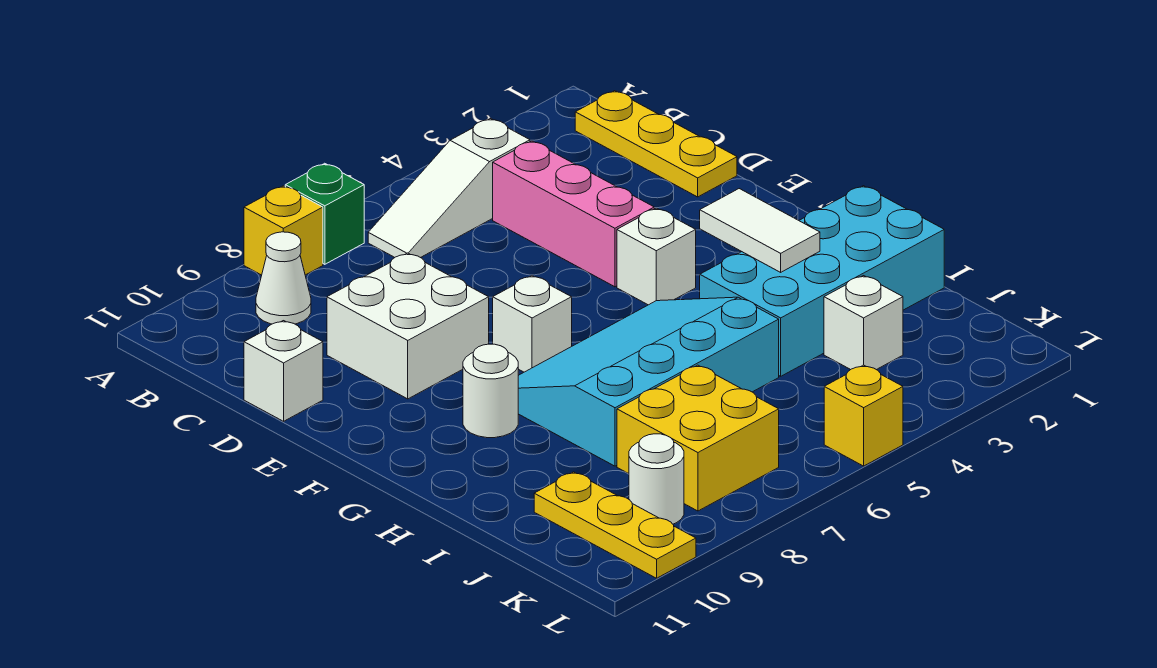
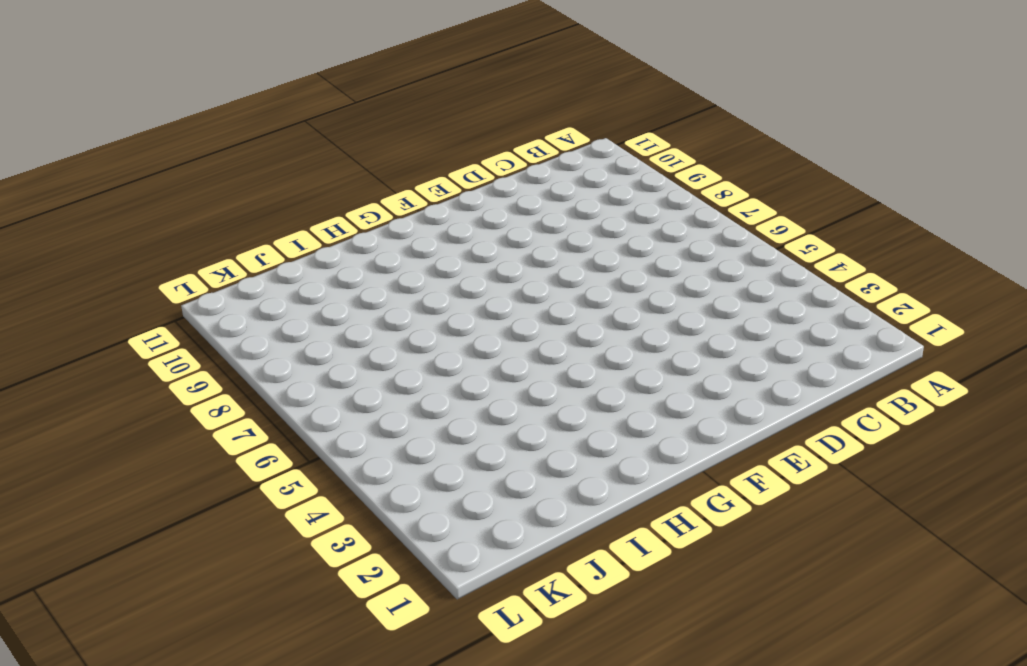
none -> green 1x1 brick [285,163,364,264]
none -> yellow 1x1 brick [244,186,323,275]
none -> yellow 1x3 plate [575,91,737,197]

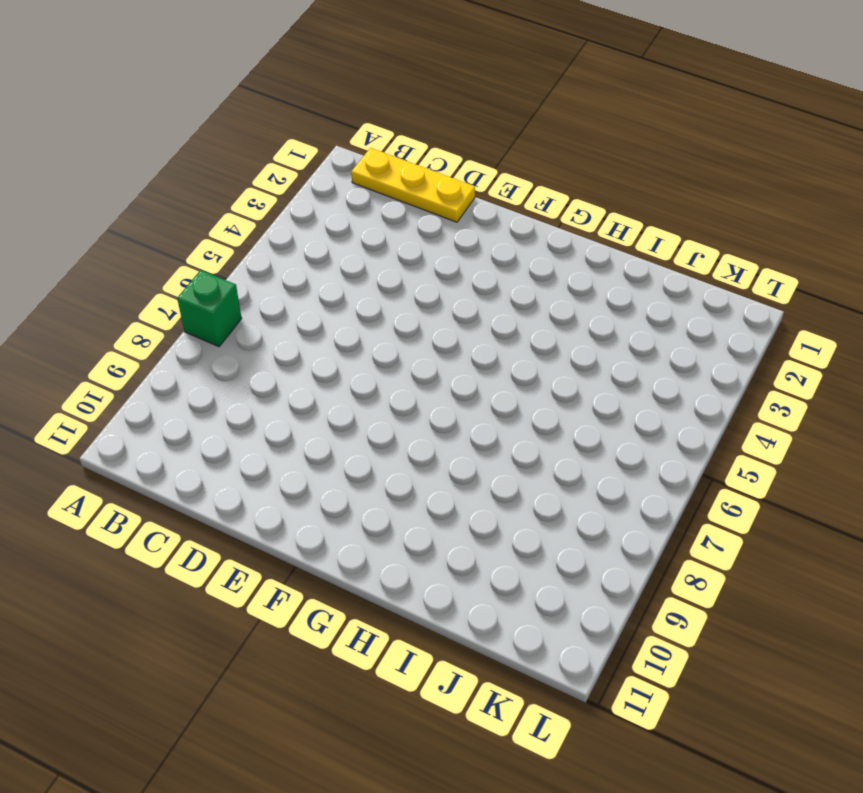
none -> yellow 1x1 brick [244,186,323,275]
none -> white 1x3 slope [368,119,530,258]
none -> white 1x1 cone [256,232,311,324]

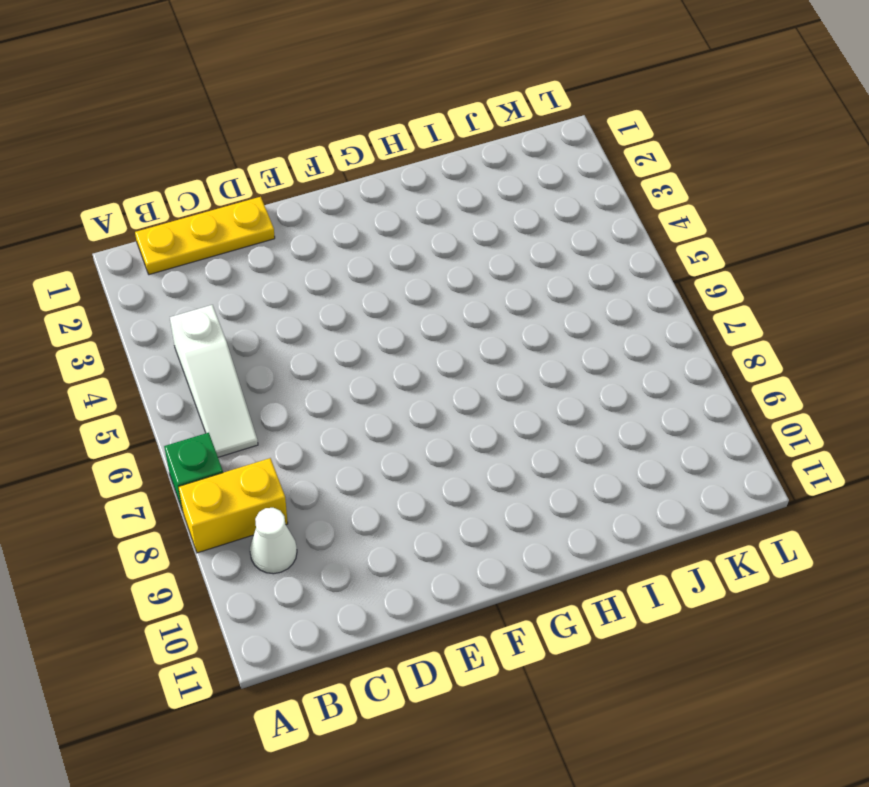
yellow 1x2 brick [178,458,288,553] -> yellow 1x1 brick [244,186,323,275]
none -> pink 1x3 brick [493,141,654,287]
none -> white 2x2 brick [327,253,489,399]
none -> white 1x1 brick [244,321,323,421]

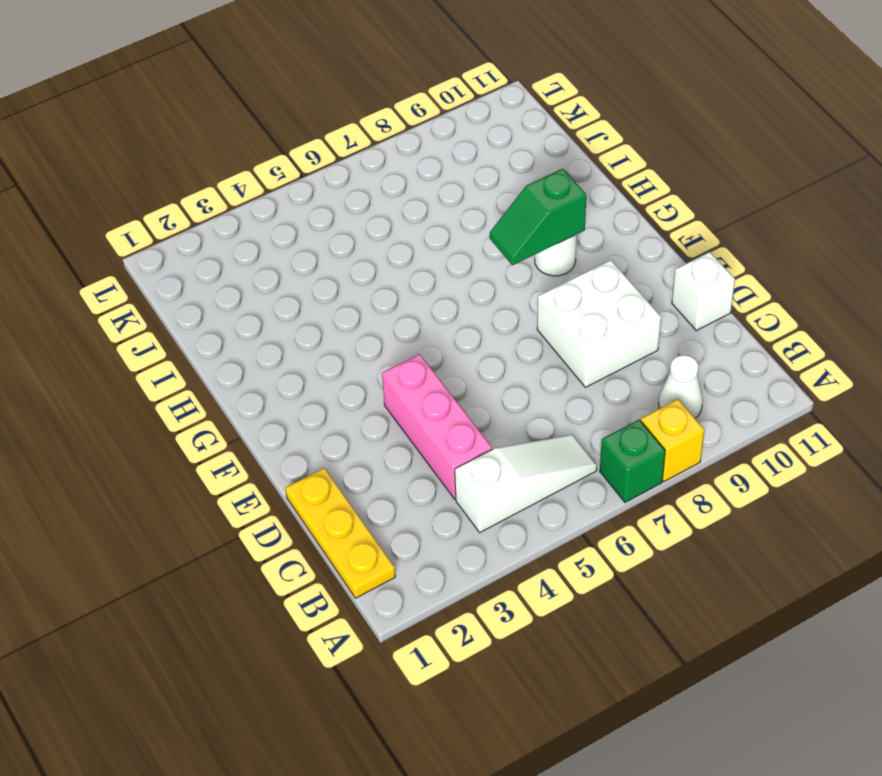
green 1x2 slope [490,169,586,265] -> none
none -> white 1x1 brick [617,208,696,305]
none -> white 1x1 brick [493,276,572,372]
none -> cyan 3x4 slope [518,297,779,466]

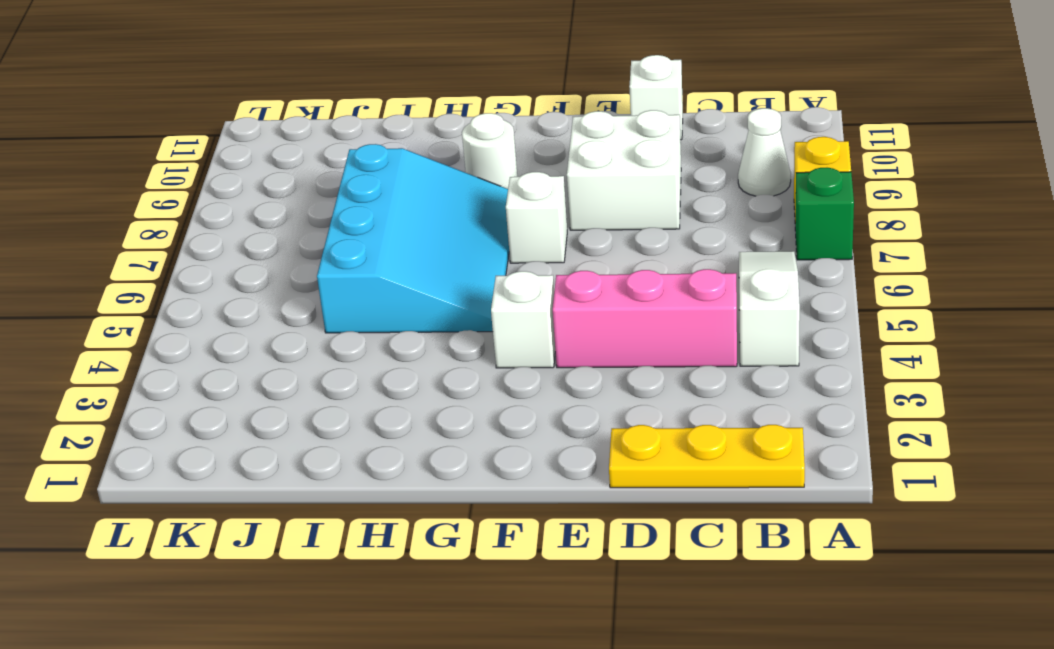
none -> cyan 2x4 brick [700,186,944,376]
none -> white 1x1 brick [824,276,903,370]
none -> yellow 2x2 brick [617,365,779,511]

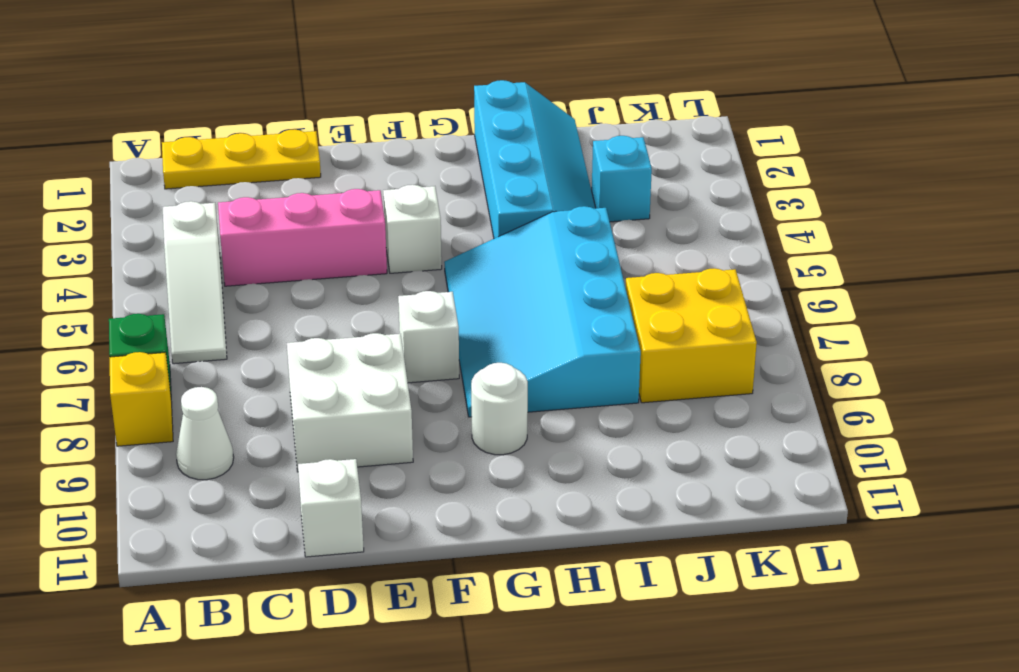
cyan 2x4 slope [474,80,595,239] -> cyan 2x4 brick [700,186,944,376]
cyan 1x1 brick [592,136,652,222] -> white 1x1 brick [824,276,903,370]
none -> yellow 1x3 plate [534,472,696,578]
none -> white 1x1 round brick [629,434,684,524]
none -> yellow 1x1 brick [824,365,903,466]

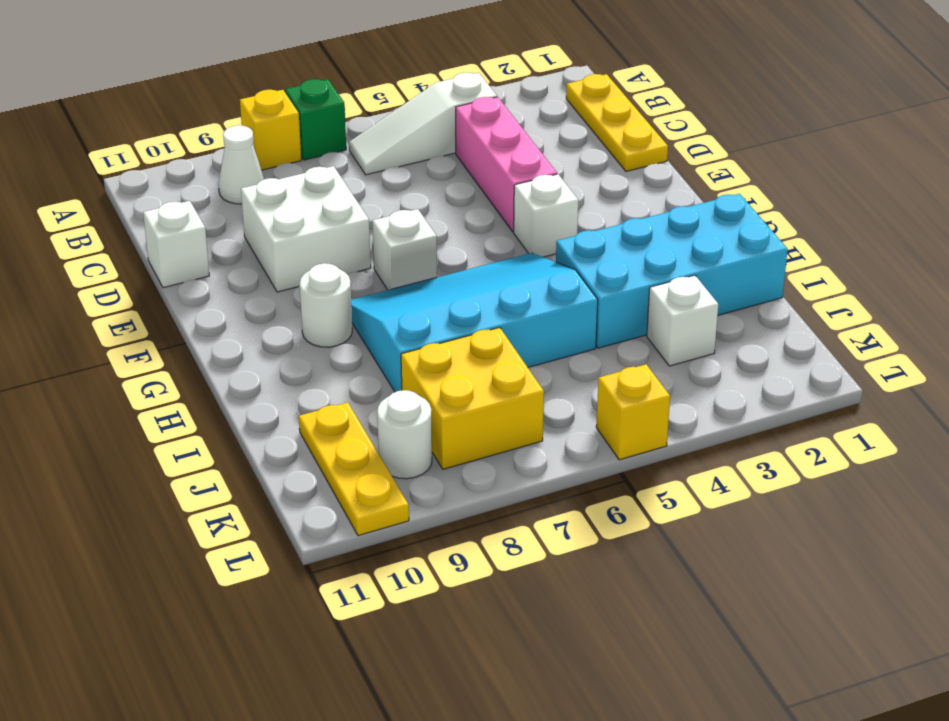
none -> white 1x2 tile [700,189,820,272]

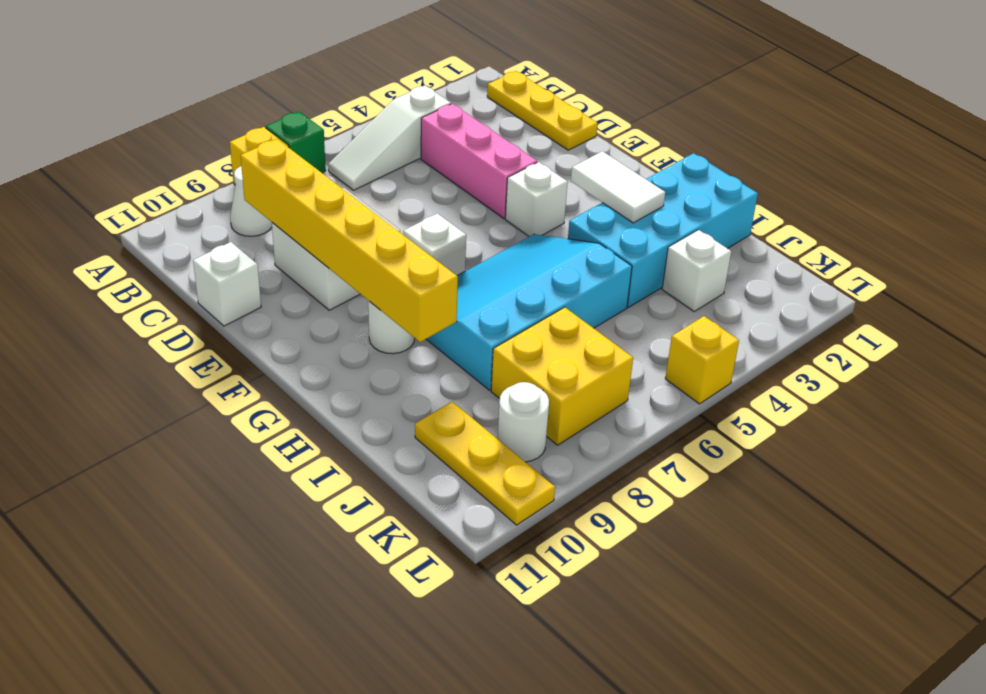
yellow 1x6 brick [240,139,458,342] -> none

